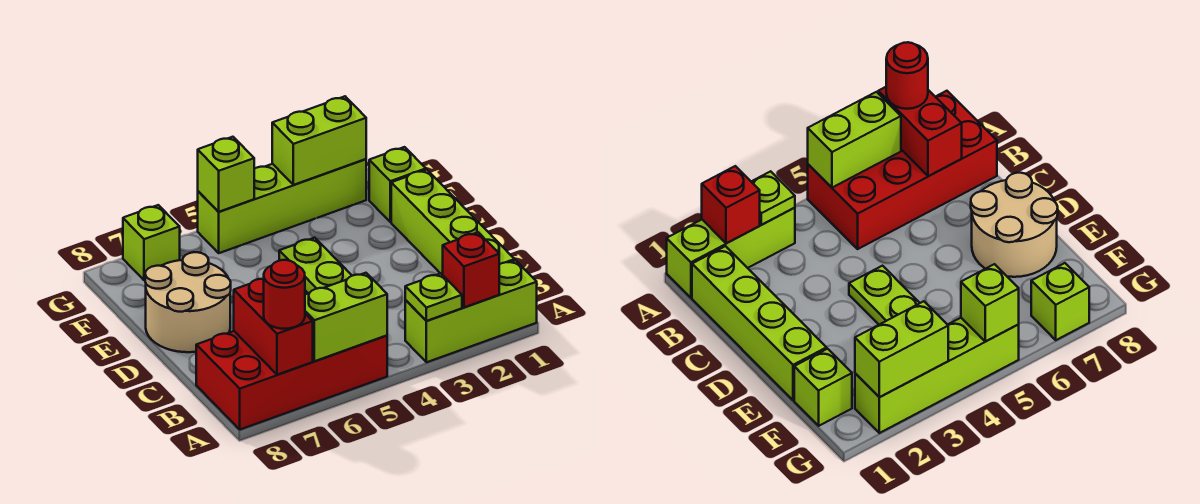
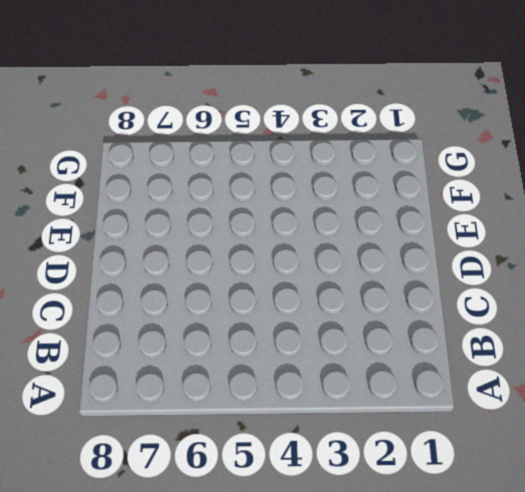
none -> lime 1x3 brick [405,260,537,362]
none -> red 2x4 brick [196,331,387,429]
none -> lime 1x4 brick [391,170,515,275]

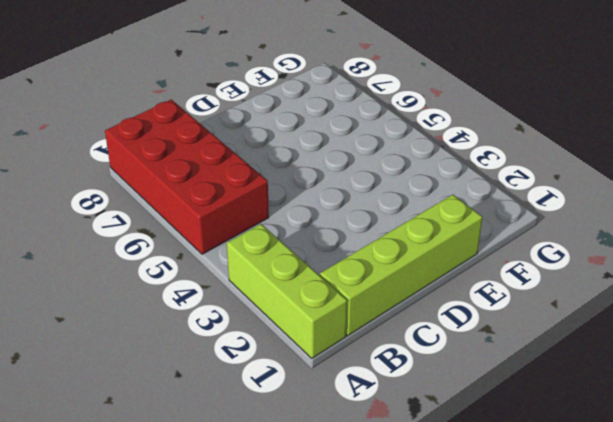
none -> lime 1x2 plate [279,238,352,293]
none -> tan 2x2 round brick [145,252,231,352]
none -> lime 1x1 brick [369,147,426,222]

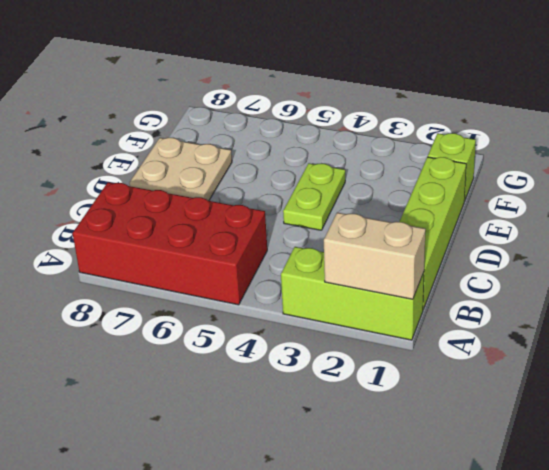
tan 1x2 brick [324,212,426,299] -> red 1x1 brick [443,232,499,307]
tan 2x2 plate [129,138,232,201] -> tan 2x2 round brick [145,252,231,352]
none -> lime 1x4 brick [198,159,366,253]
none -> lime 1x1 brick [123,205,180,280]
none -> lime 1x1 plate [405,273,462,321]

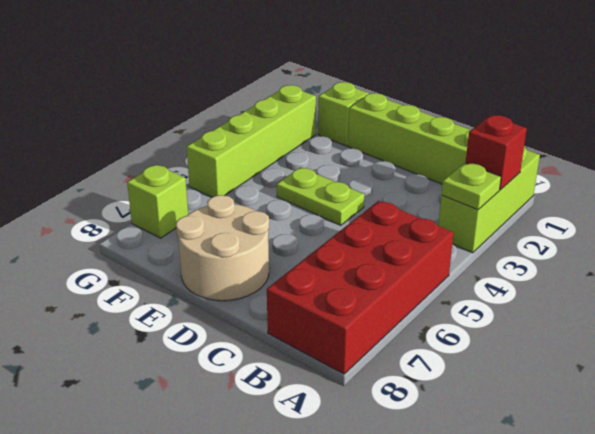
none -> lime 1x2 brick [305,273,387,361]
none -> red 1x2 brick [234,279,313,375]
none -> lime 1x2 brick [272,96,366,185]

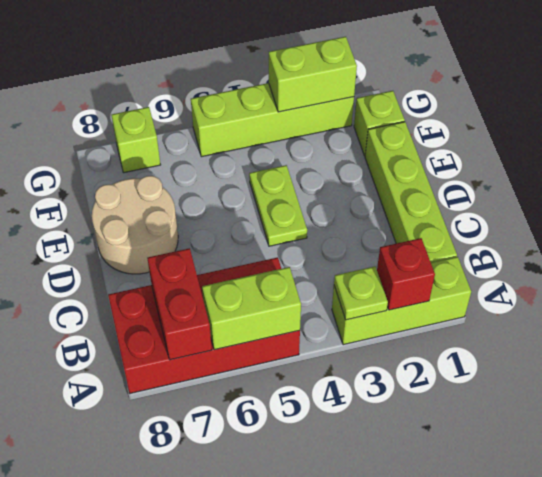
none -> lime 1x1 brick [198,137,254,212]
none -> red 1x1 round brick [264,260,305,329]

